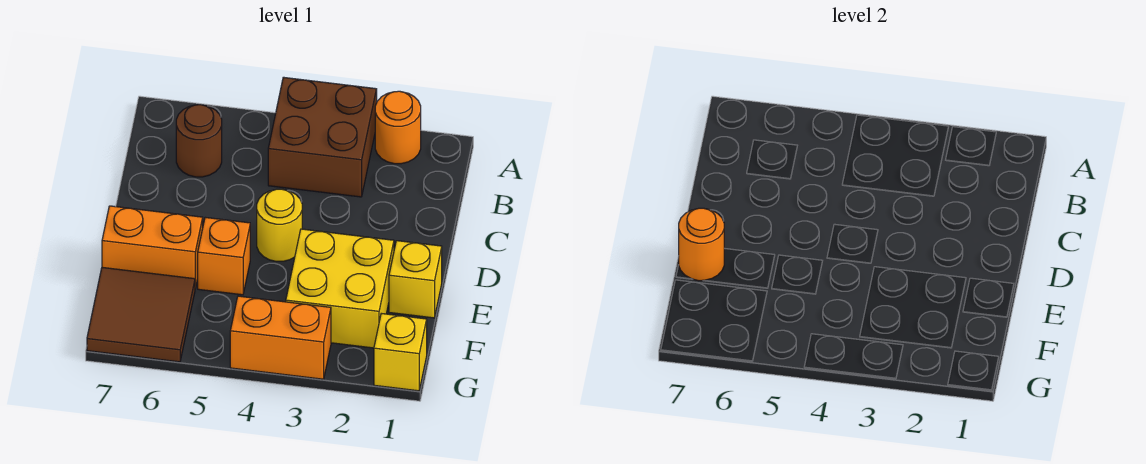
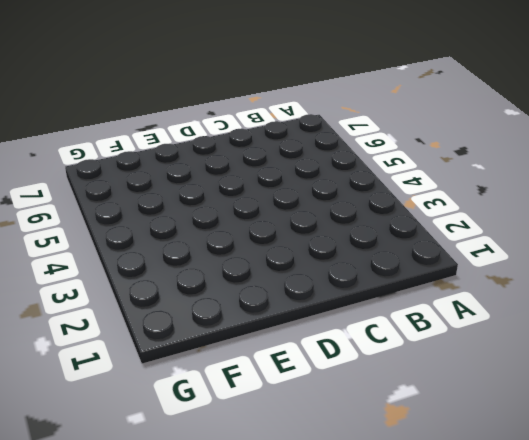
none -> orange 1x1 round brick [375,91,421,164]
none -> brown 2x2 brick [268,77,377,197]
none -> brown 1x1 round brick [176,105,222,177]

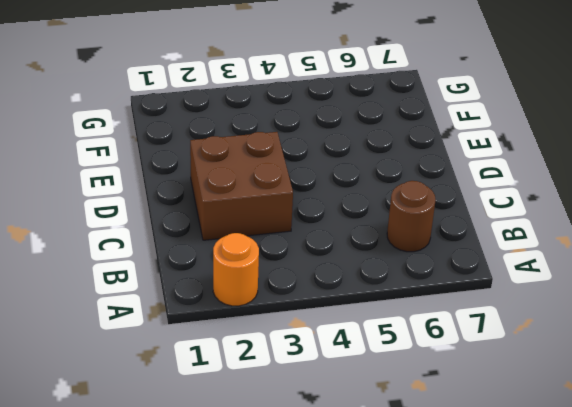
brown 2x2 brick [190,132,293,240] -> brown 2x2 brick moved to [268,77,377,197]
none -> yellow 1x1 round brick [257,189,302,261]
none -> yellow 1x1 brick [389,241,442,318]
none -> yellow 2x2 brick [286,229,394,348]

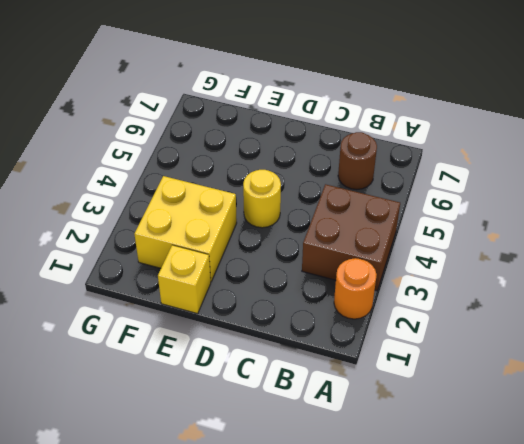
none -> orange 1x1 brick [198,217,250,295]
none -> orange 1x2 brick [102,206,203,288]
none -> brown 2x2 tile [87,267,195,362]

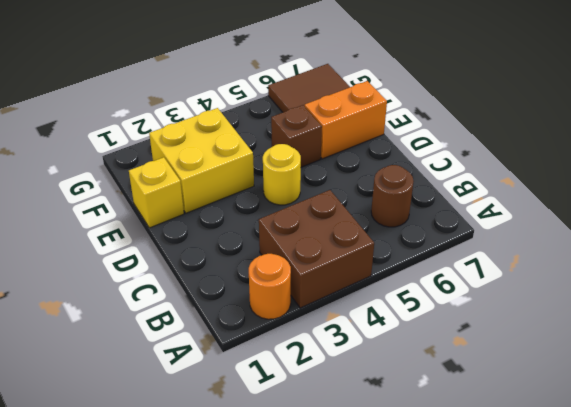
brown 1x1 brick [271,105,322,167] -> orange 1x1 brick [198,217,250,295]
none -> yellow 1x1 brick [374,313,427,391]
none -> orange 1x2 brick [230,296,331,379]
none -> orange 1x1 round brick [679,208,724,281]

